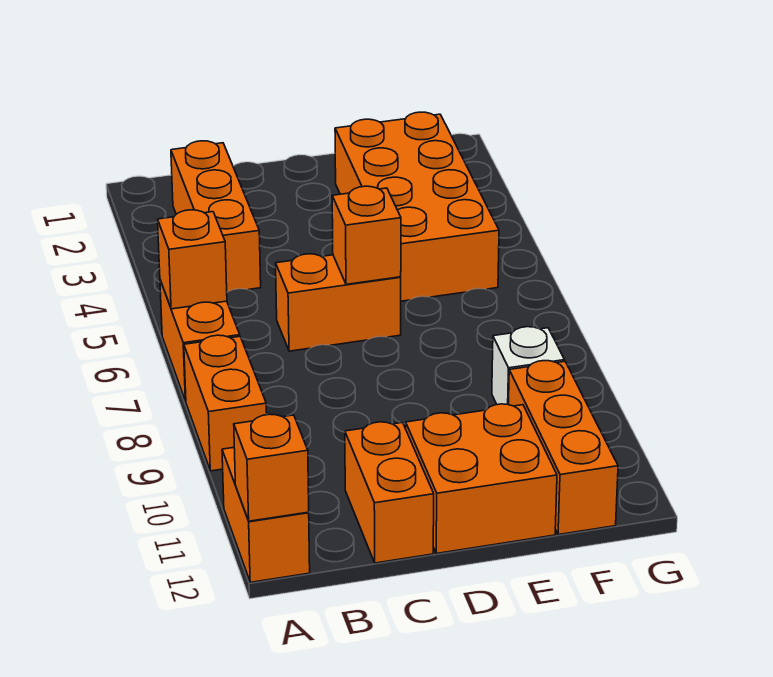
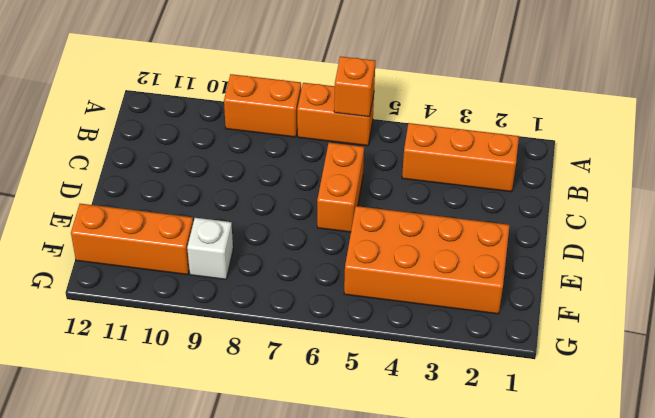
none -> orange 1x2 brick [222,448,310,582]
none -> orange 1x2 brick [345,422,434,563]
none -> orange 2x2 brick [406,404,557,554]

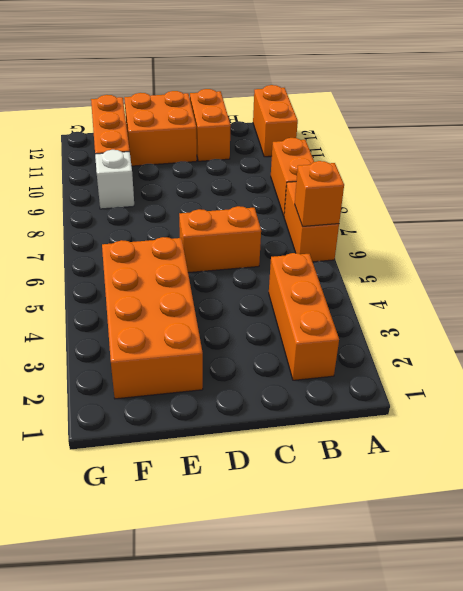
none -> orange 1x1 brick [234,414,309,521]
none -> orange 1x1 brick [332,186,401,284]

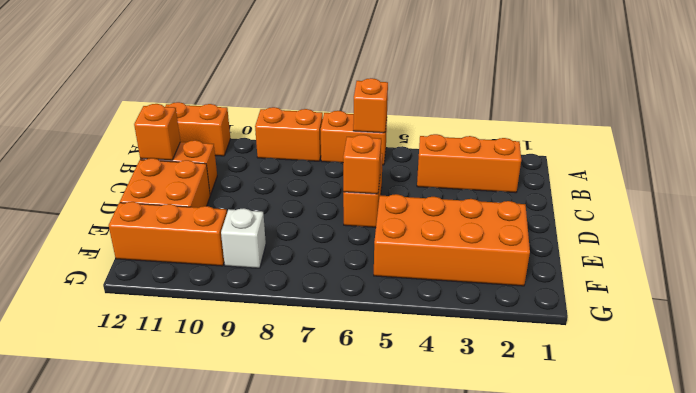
orange 1x1 brick [134,104,180,160] -> orange 1x1 brick moved to [234,414,309,521]

